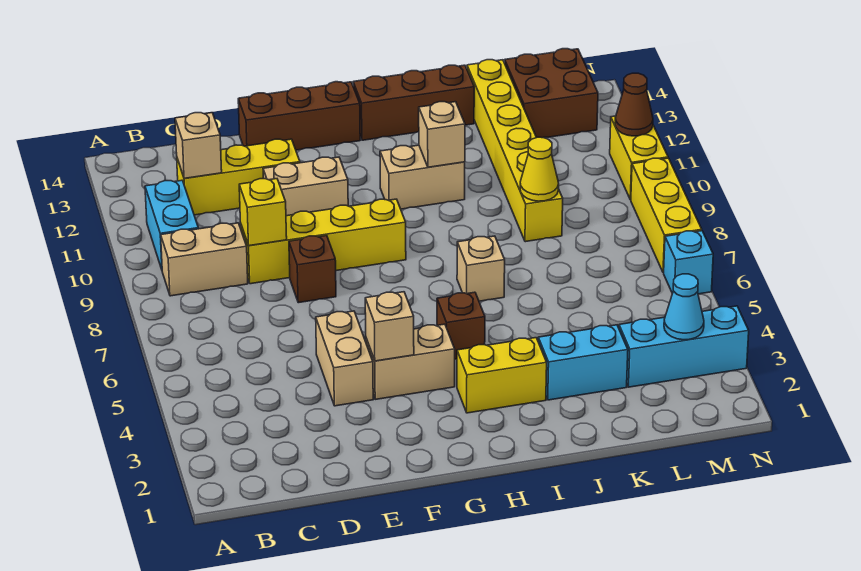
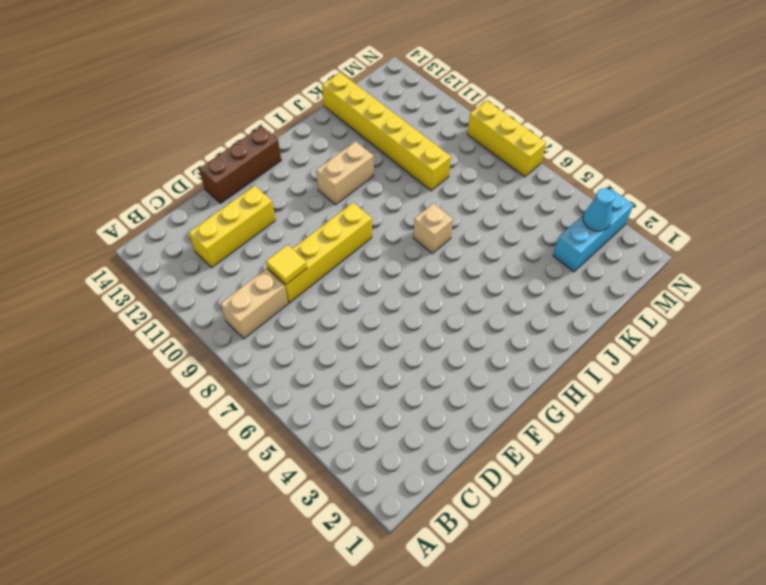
yellow 1x1 tile [266,245,307,285] -> yellow 1x1 brick [239,179,287,246]
none -> cyan 1x2 brick [145,180,198,269]
none -> tan 1x2 brick [316,311,373,406]
none -> brown 1x1 brick [289,236,336,303]

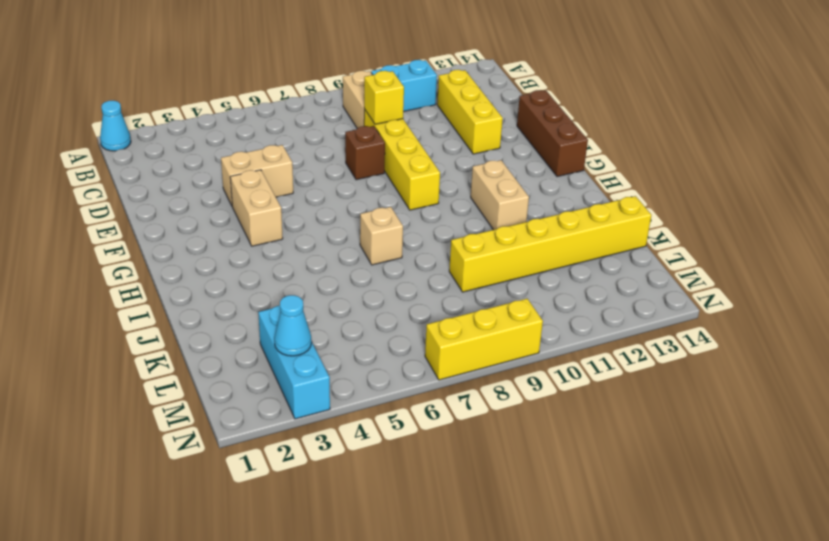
cyan 1x1 cone [100,101,131,151] -> none
none -> tan 1x2 brick [263,157,348,216]
none -> yellow 1x2 brick [457,338,547,413]
none -> brown 1x1 brick [437,292,485,359]

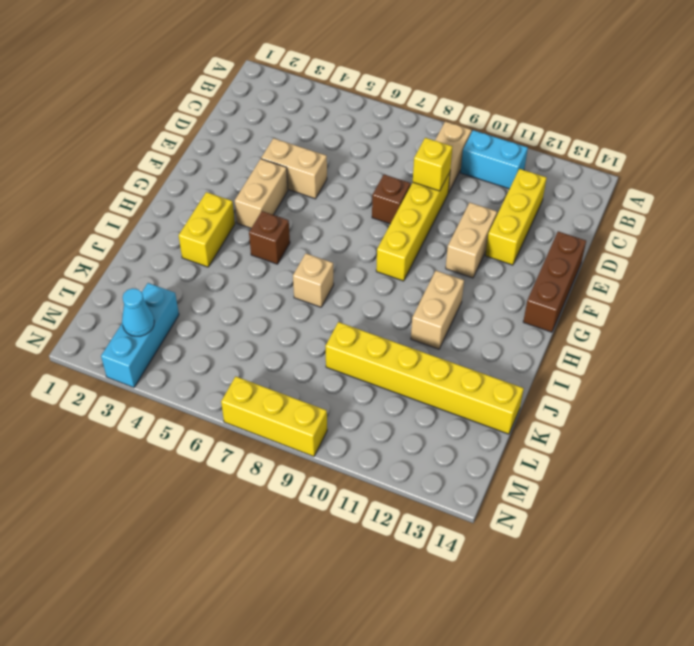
none -> brown 1x3 brick [353,65,474,140]
none -> cyan 1x2 brick [538,325,628,400]
none -> brown 2x2 brick [505,49,598,138]

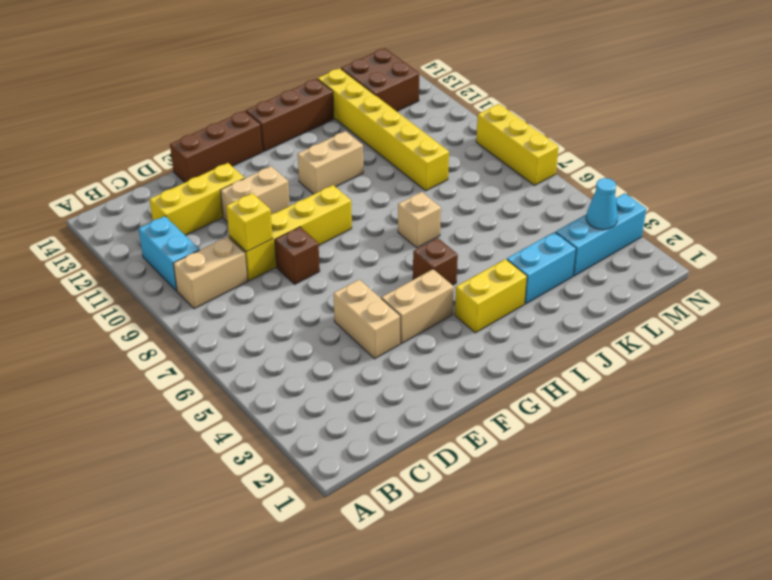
none -> cyan 1x1 brick [664,231,713,294]
none -> yellow 1x2 brick [610,116,668,200]
none -> tan 1x1 brick [175,113,222,178]

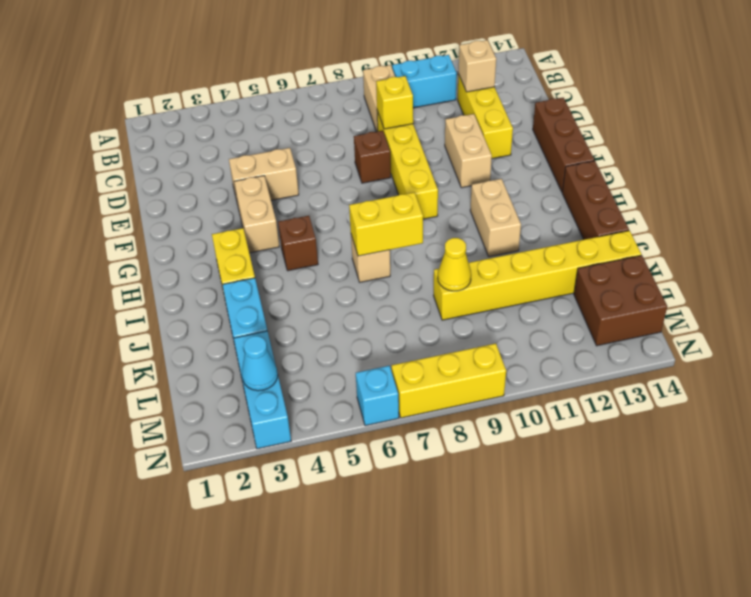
yellow 1x2 brick [349,192,423,256] -> yellow 1x2 brick moved to [610,116,668,200]
none -> tan 1x1 brick [365,292,414,361]
none -> tan 1x1 brick [419,102,465,167]
none -> brown 1x1 cone [615,73,653,136]

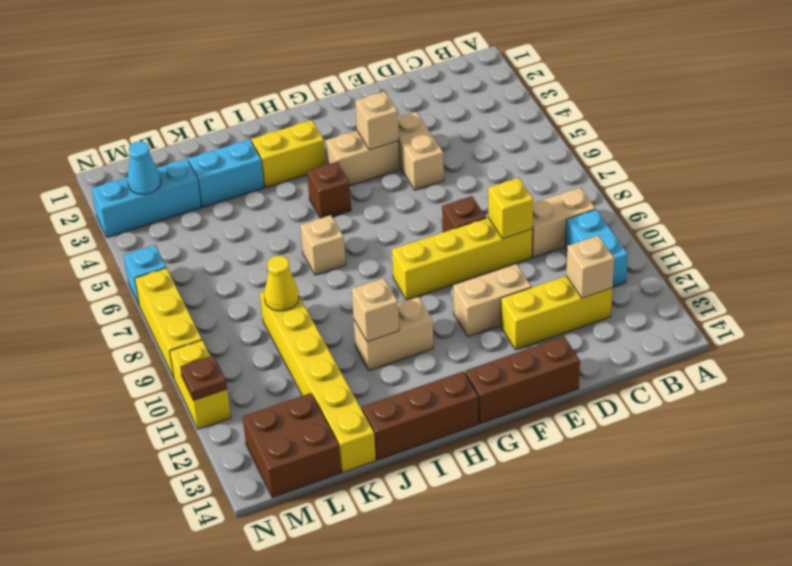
brown 1x1 plate [180,355,227,401] -> brown 1x1 cone [615,73,653,136]

